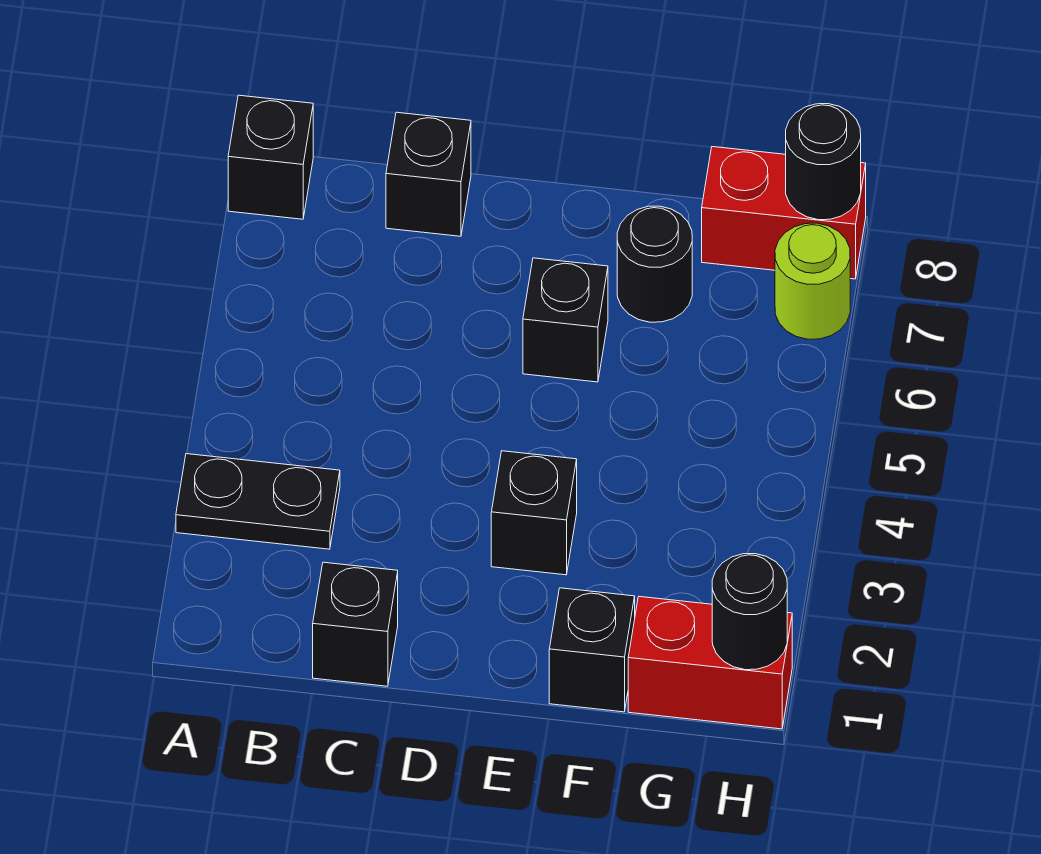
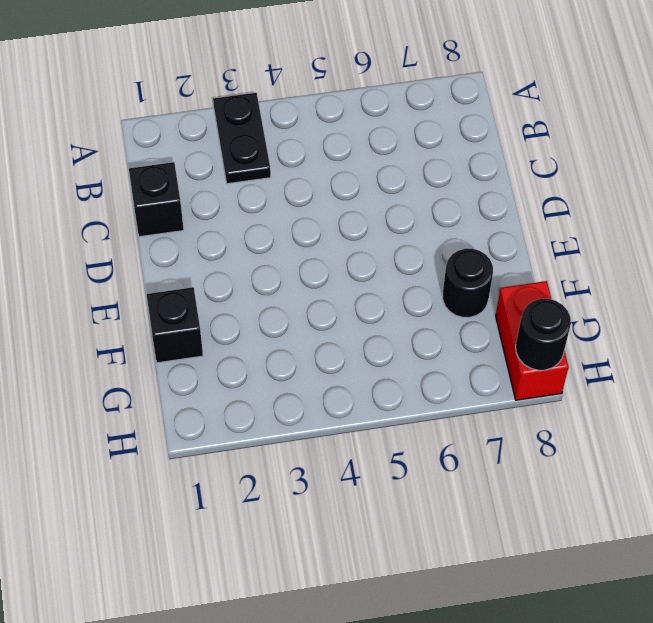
none -> black 1x1 brick [228,95,313,219]
none -> black 1x1 brick [386,112,471,236]
none -> black 1x1 brick [491,451,577,575]

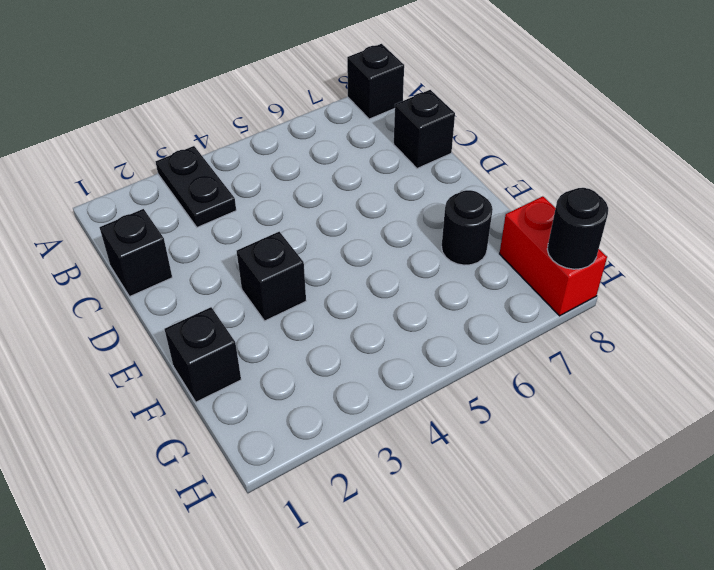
none -> black 1x1 brick [523,258,608,382]
none -> red 1x2 brick [628,597,792,729]
none -> lime 1x1 round brick [775,223,850,339]

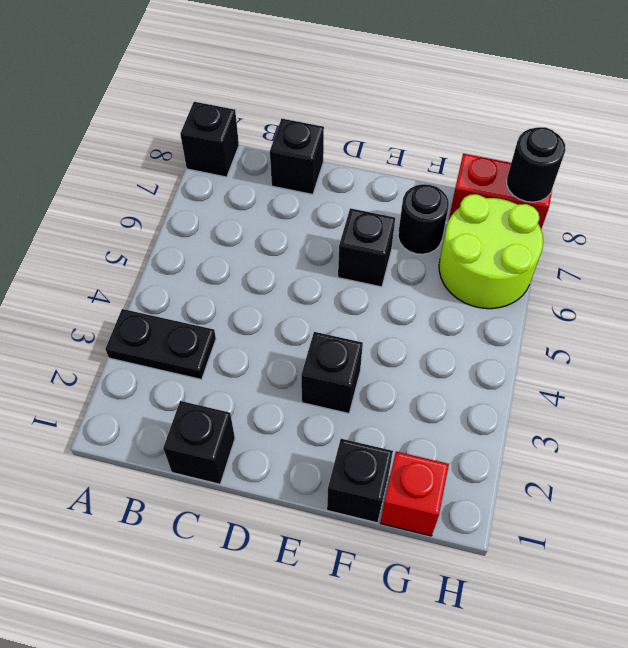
red 1x1 brick [380,452,449,536] -> red 1x2 brick [628,597,792,729]
lime 2x2 round brick [439,194,543,309] -> lime 1x1 round brick [775,223,850,339]
none -> black 1x1 round brick [712,554,787,670]

